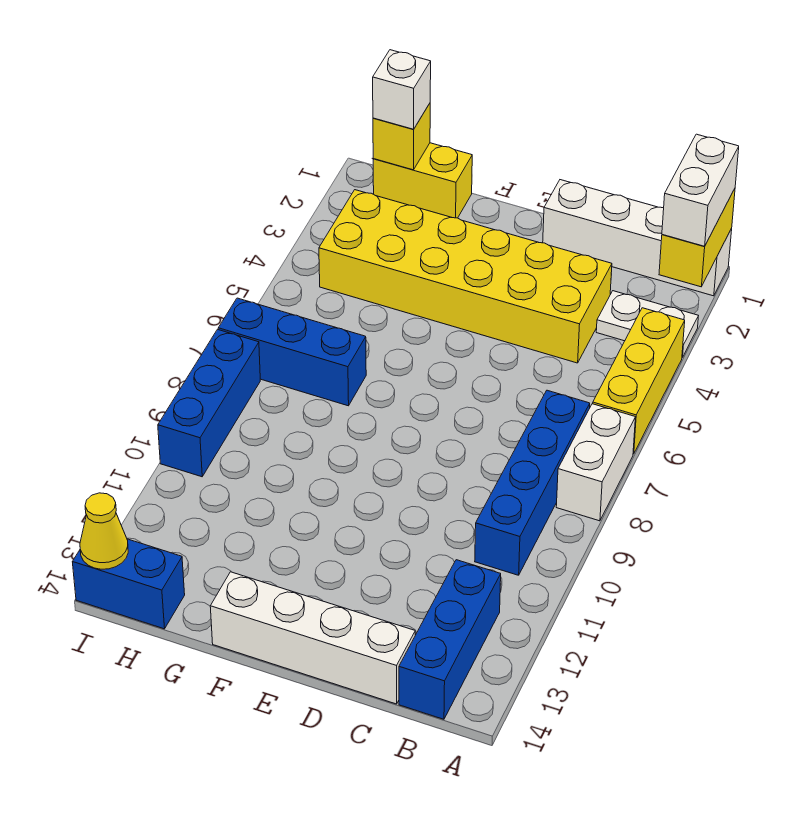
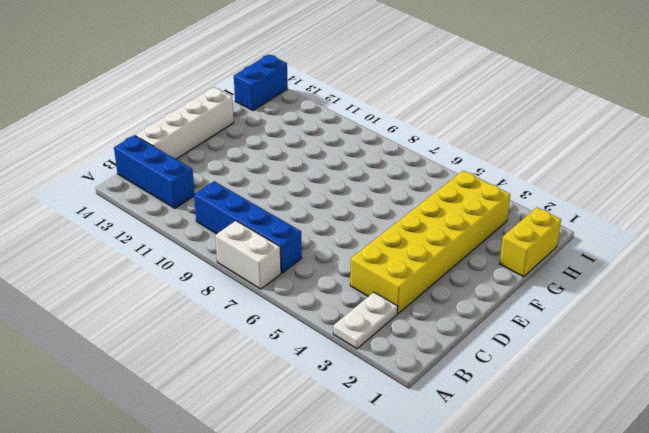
none -> white 1x4 brick [543,180,732,296]
none -> yellow 1x3 brick [593,308,685,454]
none -> blue 1x3 brick [218,298,366,406]

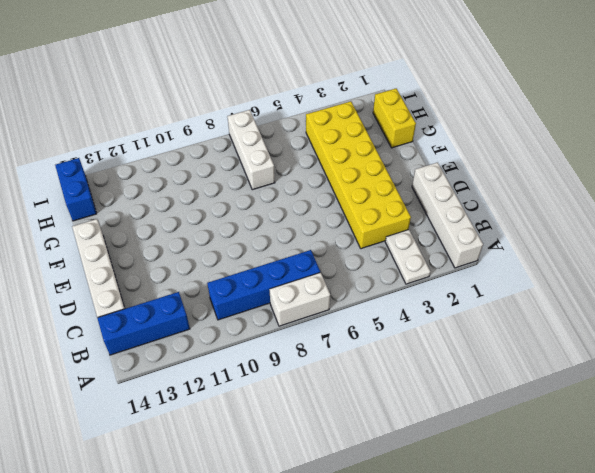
white 1x3 brick [227,110,275,190] -> blue 1x3 brick [218,298,366,406]
none -> yellow 1x3 brick [593,308,685,454]
none -> blue 1x3 brick [158,329,260,477]
none -> yellow 1x2 brick [659,189,735,287]

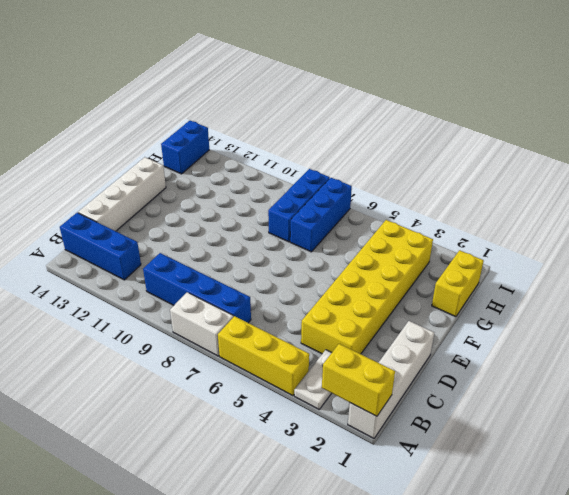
blue 1x3 brick [268,169,330,242] -> blue 1x3 brick turned to [158,329,260,477]
none -> yellow 1x1 brick [373,103,430,170]
none -> yellow 1x1 cone [80,493,128,569]
none -> white 1x2 brick [662,134,739,246]

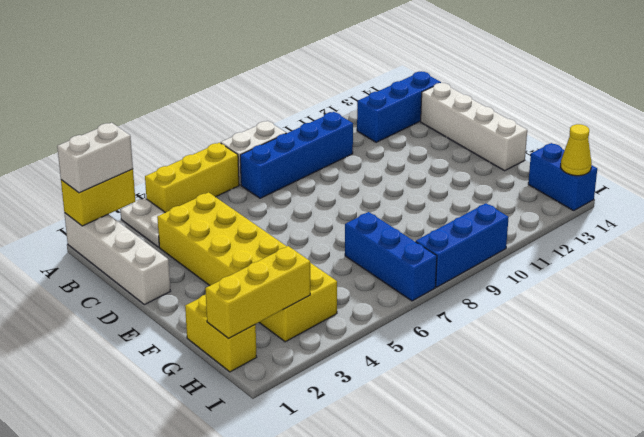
yellow 1x3 brick [205,246,310,339] -> yellow 1x1 brick [373,103,430,170]
none -> white 1x1 brick [373,50,431,129]

